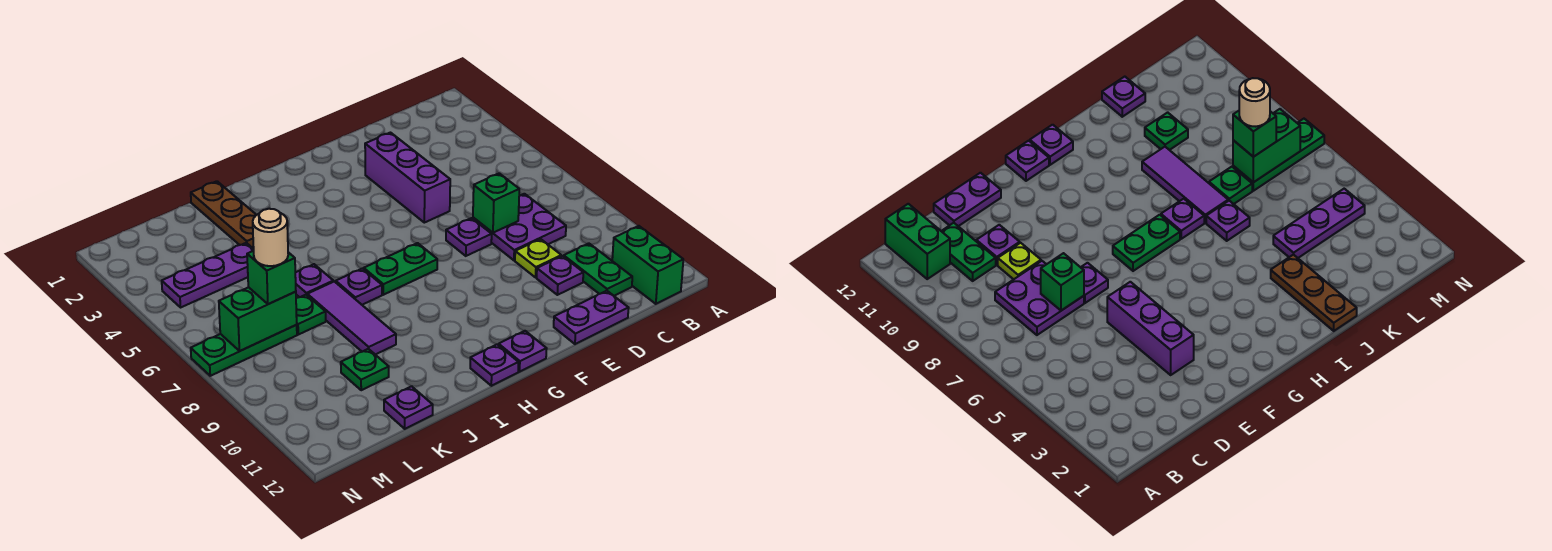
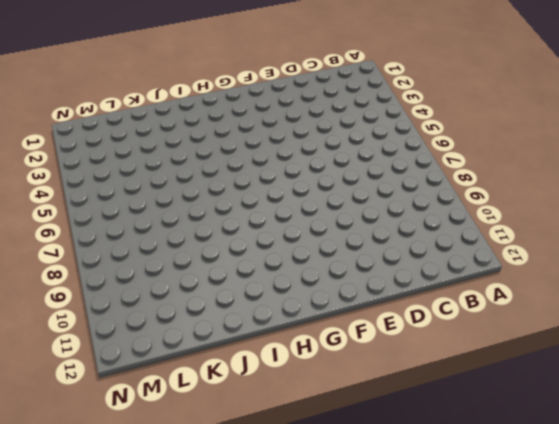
none -> green 1x2 brick [612,226,683,304]
none -> purple 2x2 plate [473,194,566,260]
none -> green 1x2 plate [564,243,632,296]

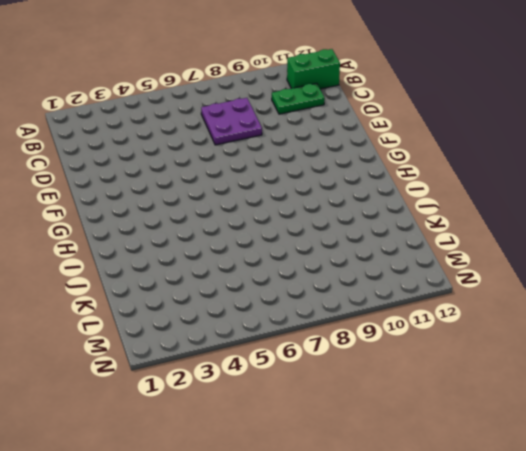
none -> lime 1x1 plate [515,239,561,277]
none -> purple 1x1 plate [537,256,583,295]
none -> purple 1x2 plate [554,291,629,344]

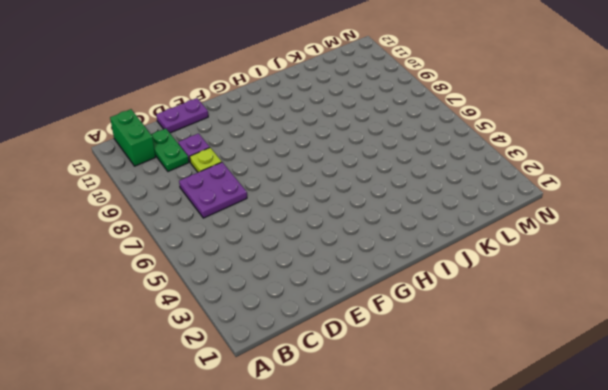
none -> purple 1x3 brick [365,133,450,223]
none -> purple 1x1 plate [446,218,492,256]
none -> green 1x2 plate [364,243,437,295]

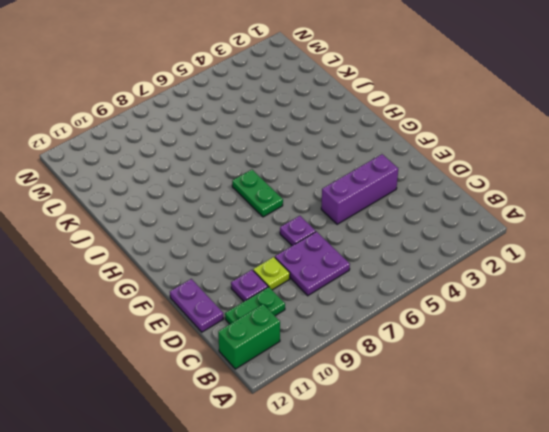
none -> purple 1x1 plate [499,331,547,372]
none -> purple 1x1 plate [470,344,519,386]
none -> purple 1x1 plate [336,269,382,305]

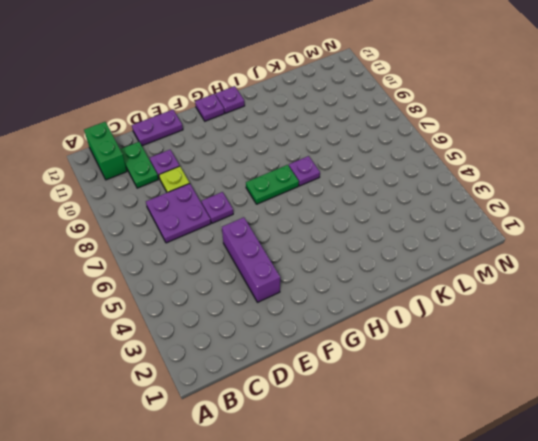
none -> brown 1x3 plate [191,181,256,249]
none -> purple 1x1 plate [295,264,333,297]
none -> purple 1x3 tile [307,281,396,355]

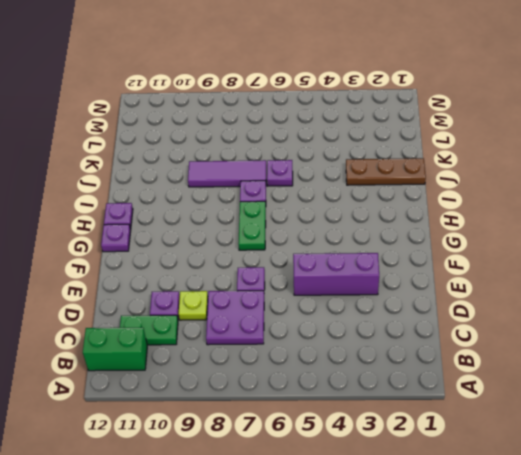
none -> purple 1x2 plate [554,291,629,344]
none -> purple 1x3 plate [162,243,254,307]
none -> green 1x1 plate [296,295,326,335]

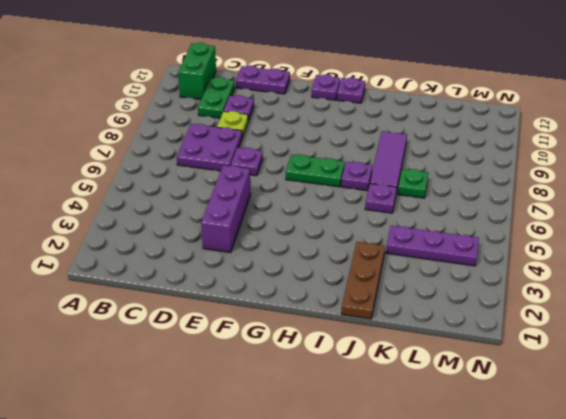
none -> green 1x1 plate [341,349,389,390]
none -> purple 1x1 plate [384,386,433,429]
none -> green 1x3 plate [191,325,297,376]

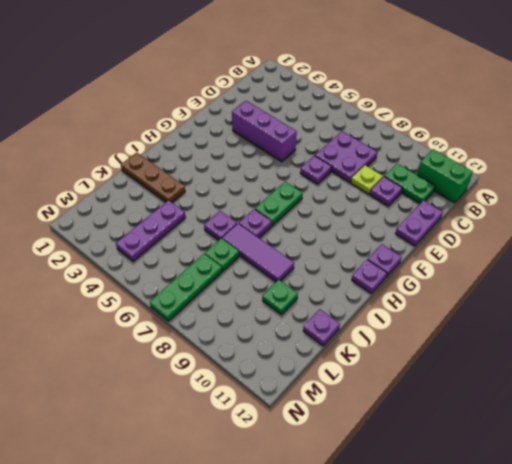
none -> green 1x1 brick [473,173,519,233]
none -> green 1x2 brick [219,287,297,351]
none -> green 1x1 brick [247,251,296,304]

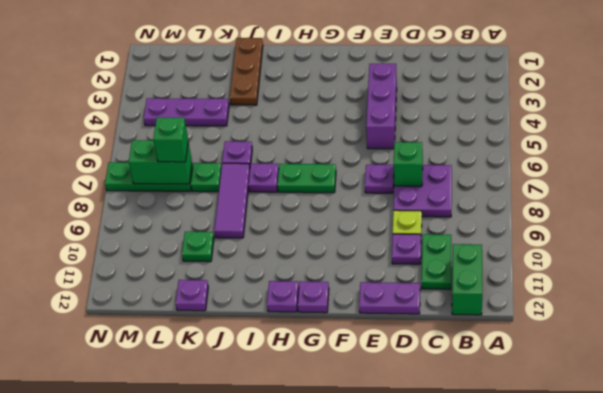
none -> tan 1x1 round brick [253,209,288,266]

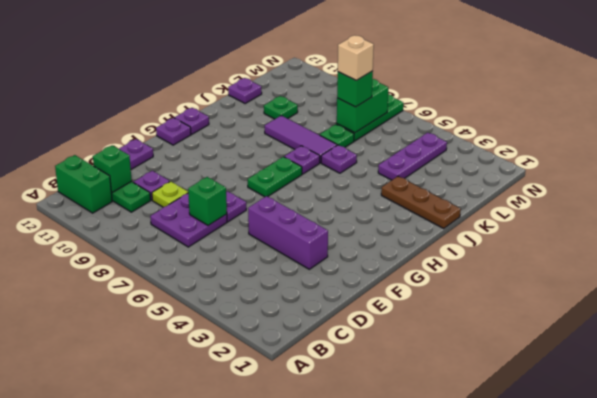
green 1x1 brick [93,145,132,192] -> none
tan 1x1 brick [338,35,374,80] -> tan 1x1 round brick [253,209,288,266]

